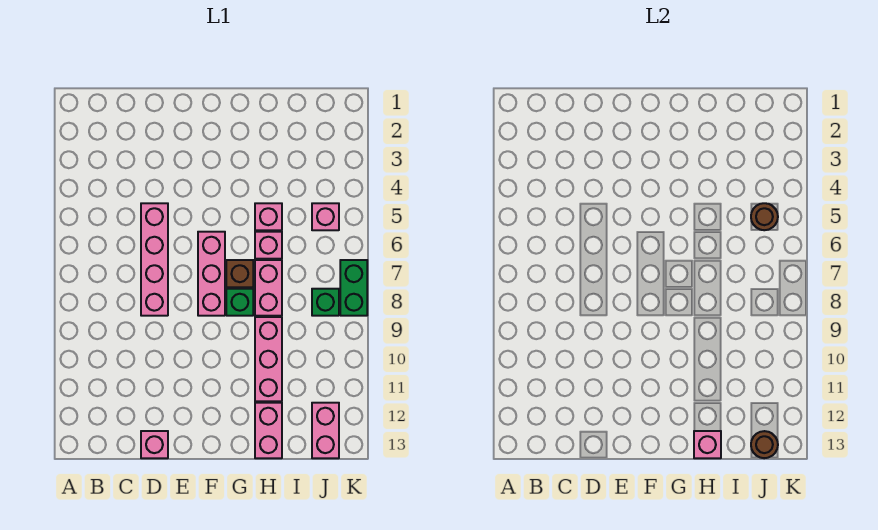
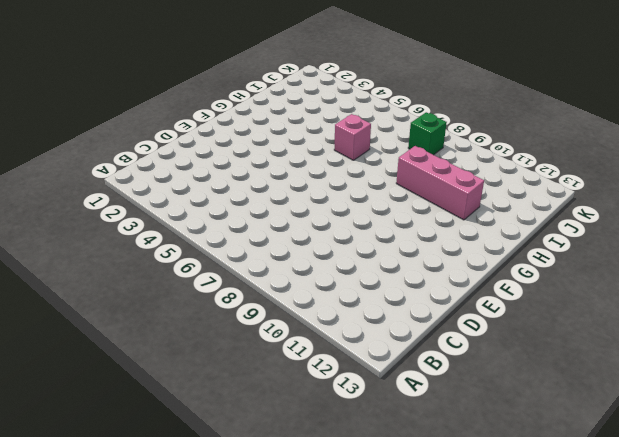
none -> pink 1x4 brick [141,203,168,316]
none -> pink 1x1 brick [141,431,168,458]
none -> pink 1x3 brick [198,232,225,316]

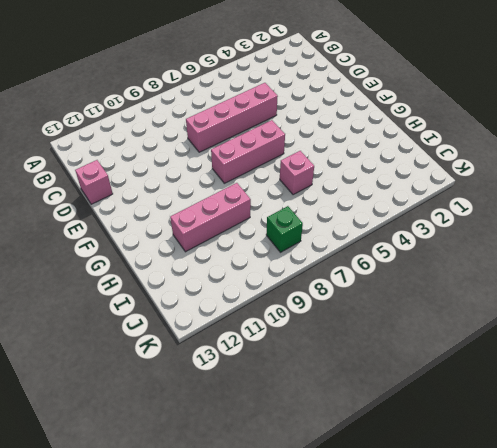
none -> brown 1x1 brick [226,260,253,287]
none -> green 1x1 brick [226,289,253,316]
none -> pink 1x1 brick [255,203,282,230]

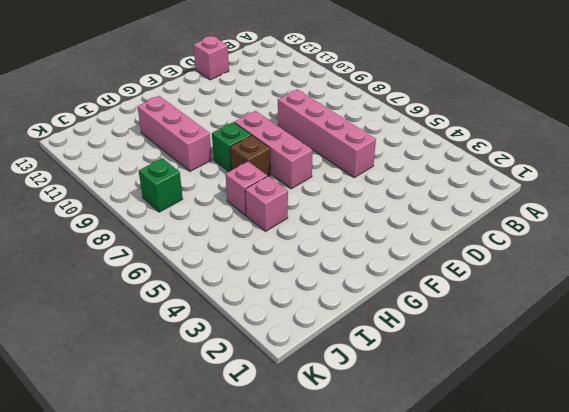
none -> pink 1x2 brick [255,260,282,316]
none -> pink 1x2 brick [255,403,282,458]
none -> pink 1x1 brick [312,203,339,230]

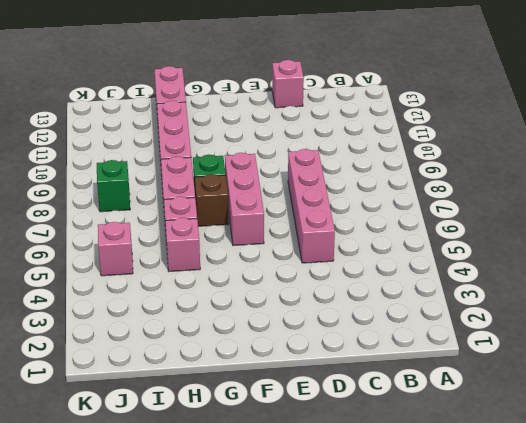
none -> pink 1x2 brick [312,403,339,458]
none -> green 1x2 brick [340,260,367,316]
none -> pink 1x1 brick [694,431,721,458]

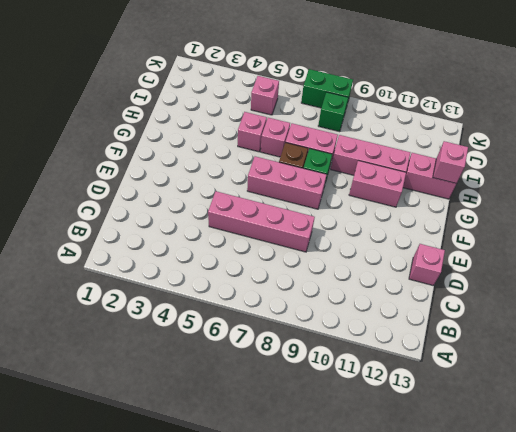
pink 1x2 brick [349,161,406,207] -> pink 1x2 brick moved to [312,403,339,458]
none -> brown 1x1 round brick [751,203,778,230]
none -> brown 1x1 round brick [751,431,778,458]

